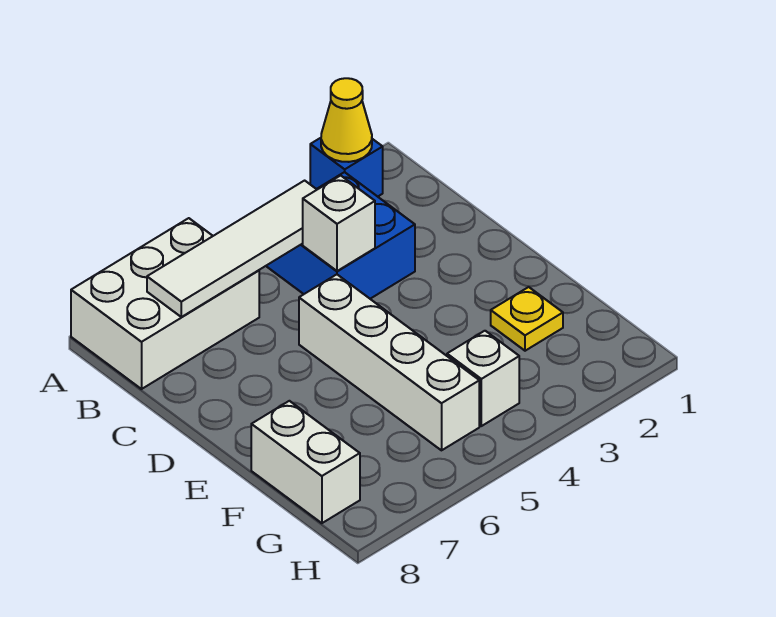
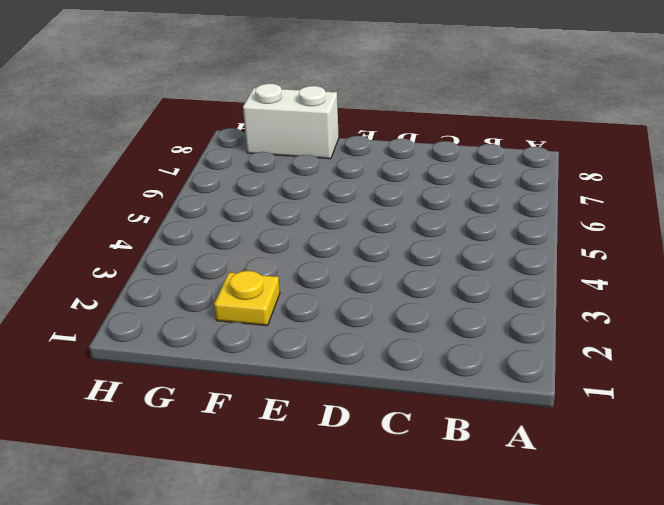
none -> blue 1x1 brick [310,138,383,197]
none -> white 2x3 brick [71,218,259,389]

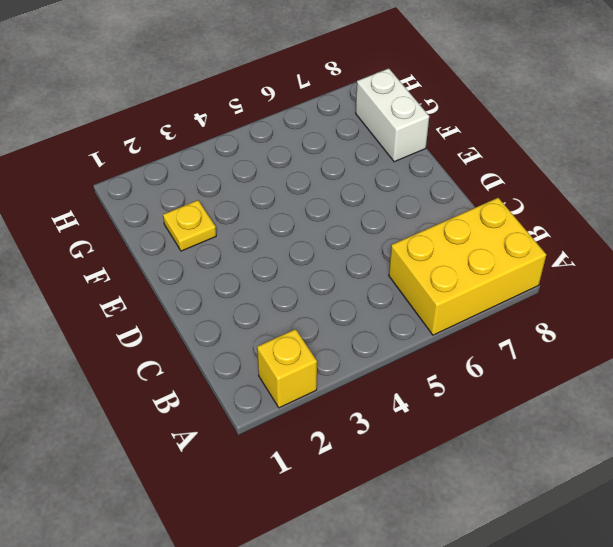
yellow 1x1 brick [257,329,317,408] -> blue 1x1 brick [310,138,383,197]
yellow 2x3 brick [389,198,546,335] -> white 2x3 brick [71,218,259,389]
none -> blue 2x2 brick [267,172,415,299]
none -> white 1x4 brick [299,274,479,450]

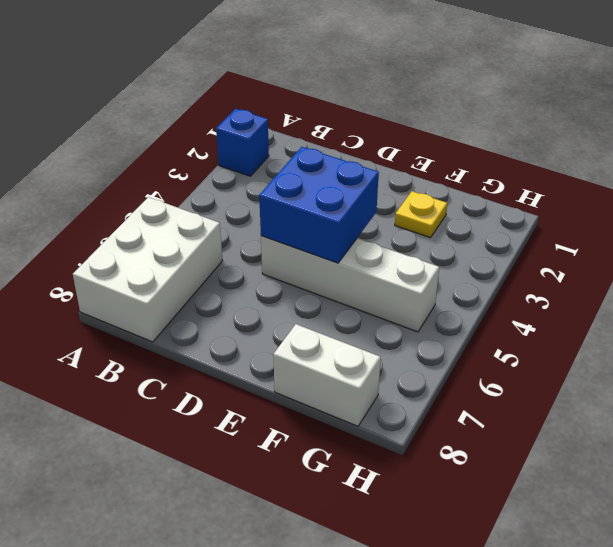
blue 2x2 brick [259,147,379,263] -> blue 2x2 brick moved to [267,172,415,299]
none -> white 1x1 brick [447,331,519,426]
none -> yellow 1x1 cone [321,78,372,162]

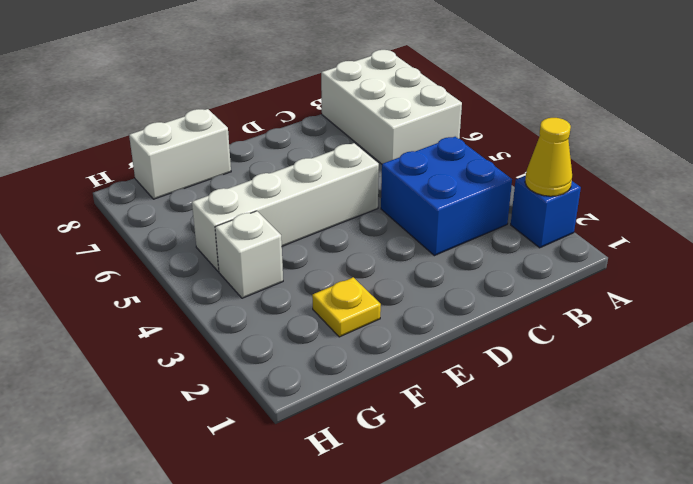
none -> white 1x4 tile [147,181,317,317]
none -> white 1x1 brick [303,176,375,271]

